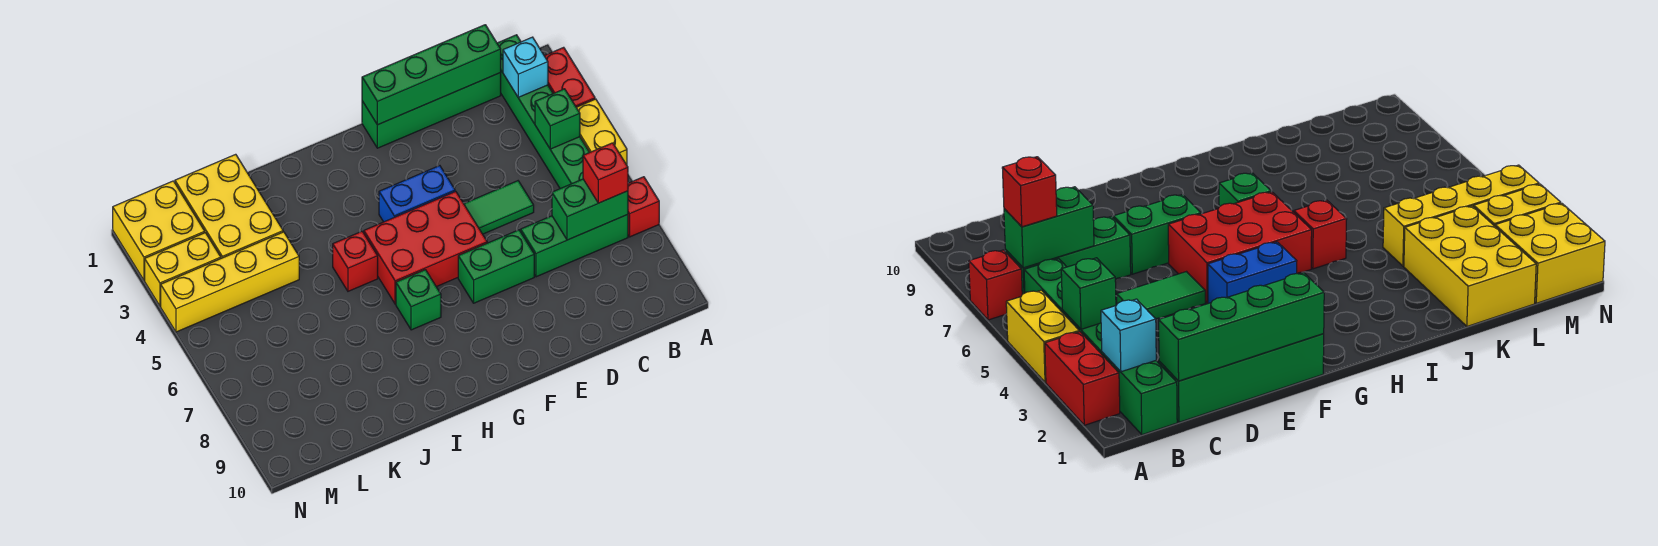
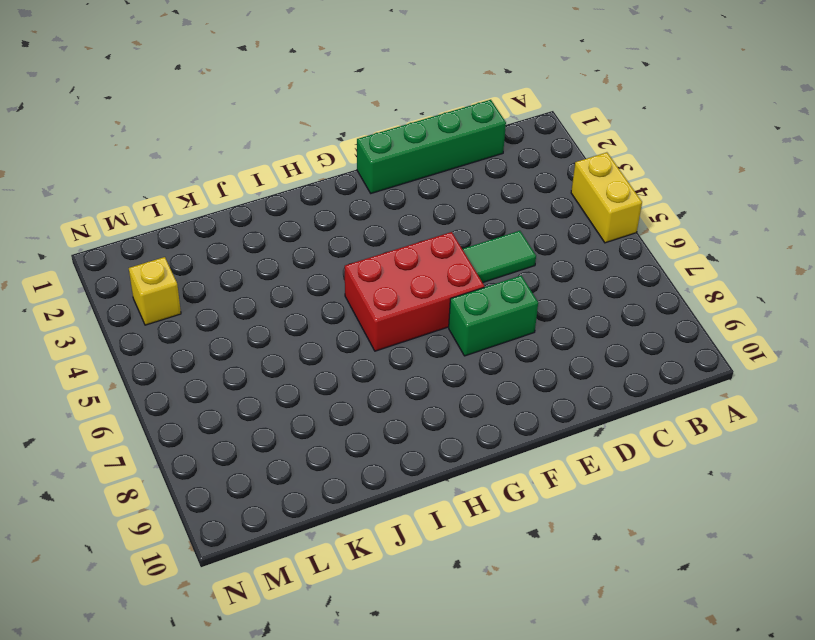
yellow 1x1 brick [129,257,181,325] -> yellow 1x2 brick [145,233,221,306]
none -> red 1x2 brick [545,47,595,107]
none -> red 1x1 brick [628,177,659,237]
none -> green 1x6 brick [497,35,590,189]

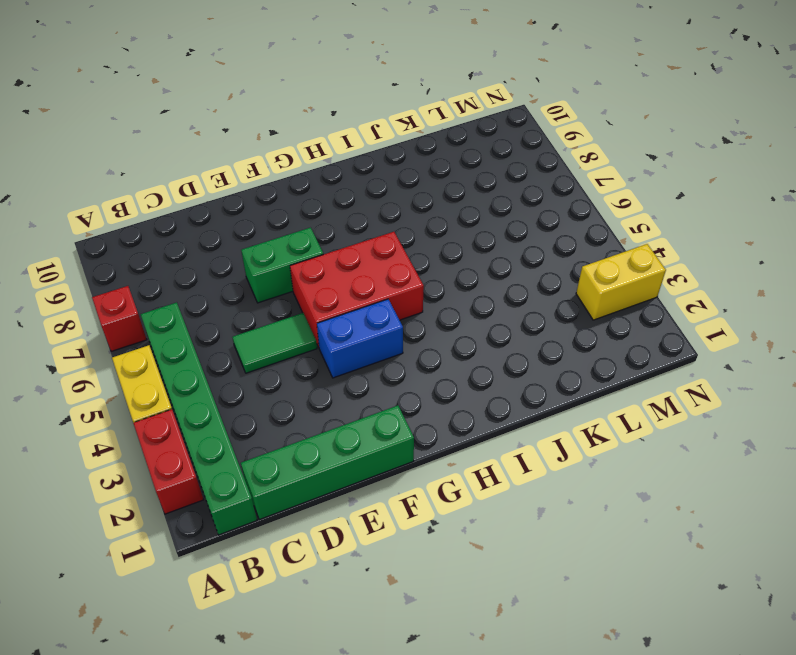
none -> green 1x3 brick [521,215,628,277]
none -> green 1x1 brick [396,270,441,330]
none -> red 1x1 brick [333,231,378,291]

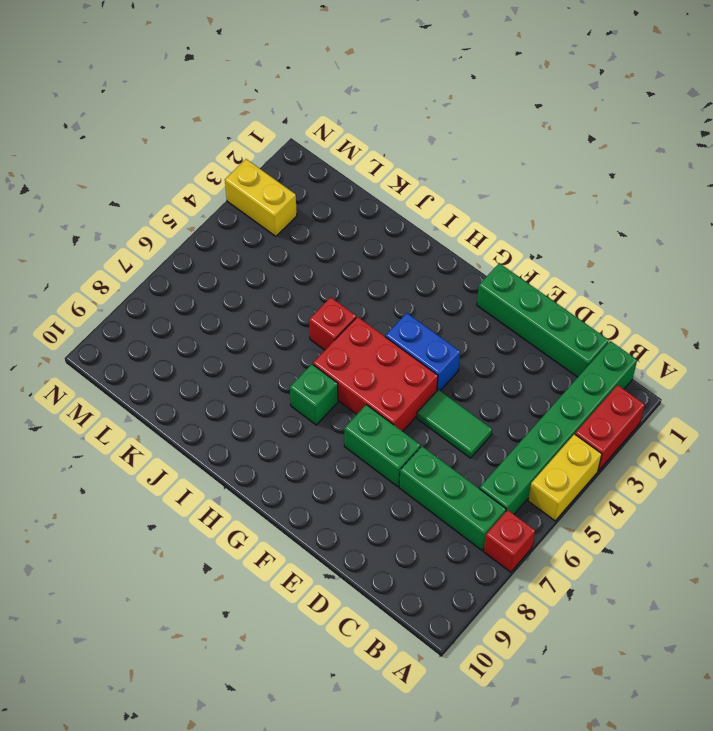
none -> yellow 2x3 brick [175,154,283,258]
none -> yellow 1x4 brick [161,232,299,332]
none -> yellow 2x2 brick [113,181,205,280]

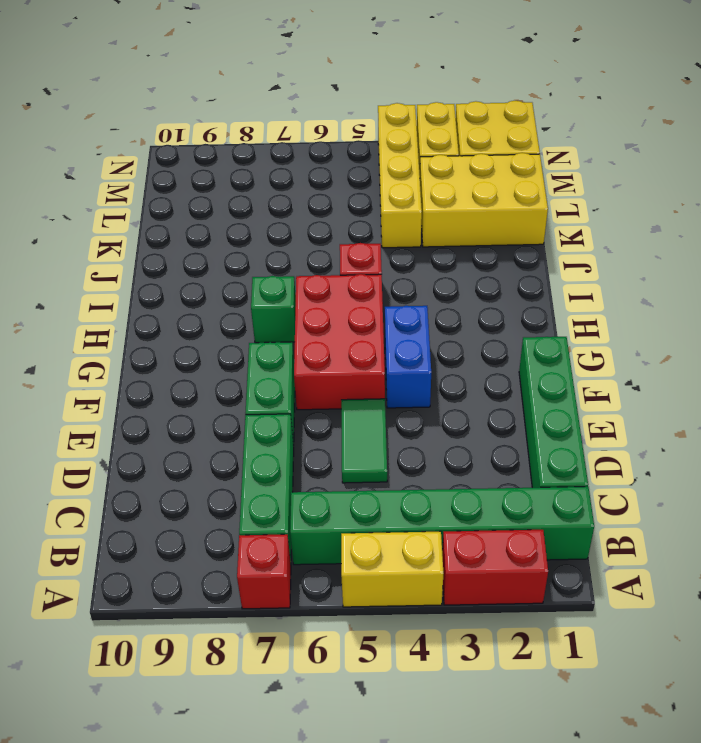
none -> cyan 1x1 brick [503,37,548,97]
none -> green 1x1 brick [535,89,580,149]
none -> green 1x2 brick [552,179,628,240]

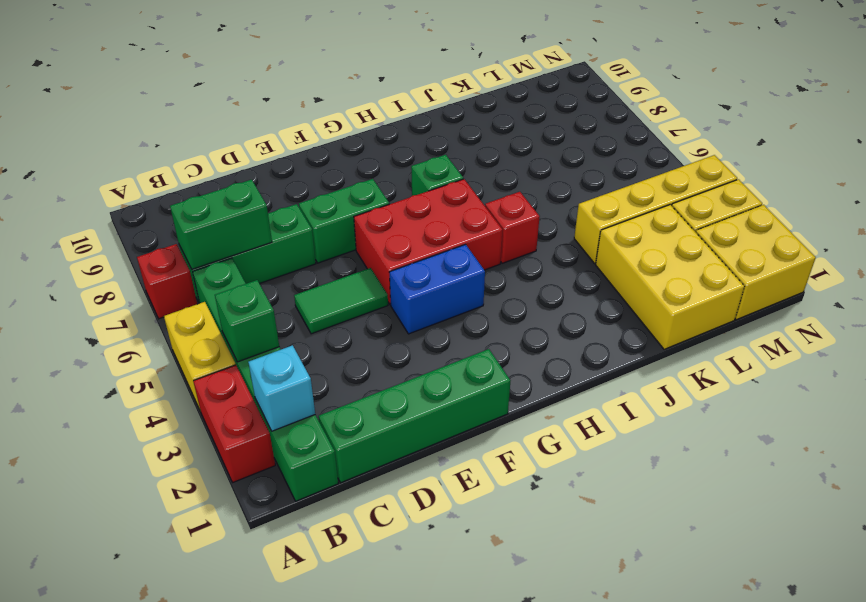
none -> green 1x4 brick [362,25,501,125]
none -> red 1x1 brick [583,143,628,203]

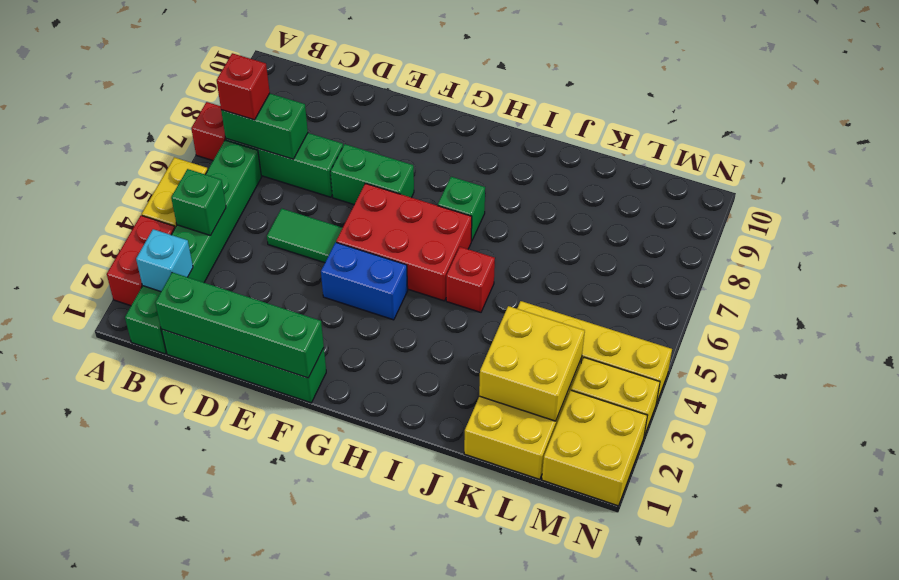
yellow 2x2 brick [479,306,585,421] -> none

